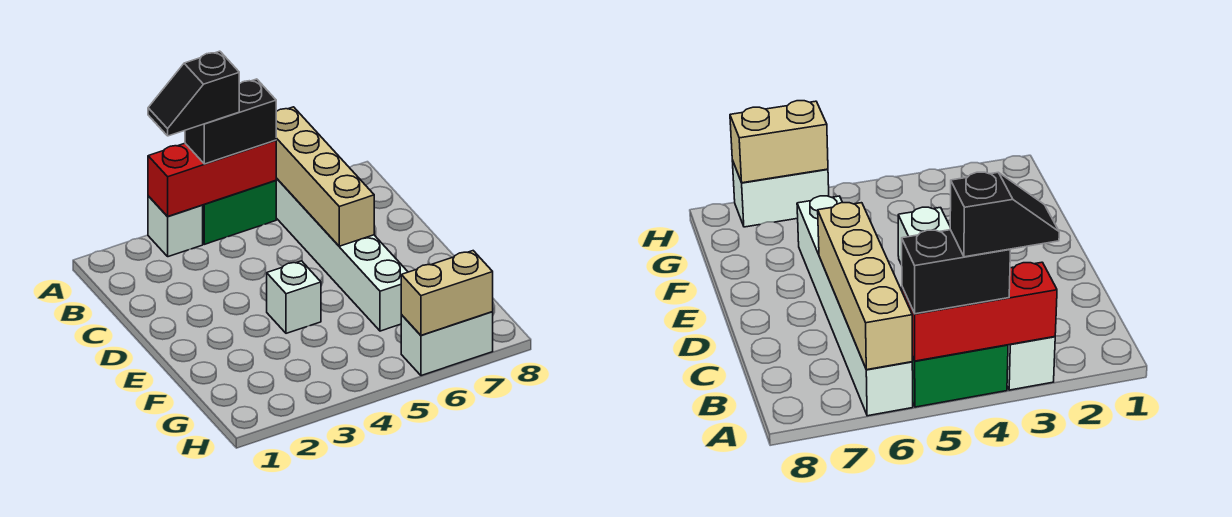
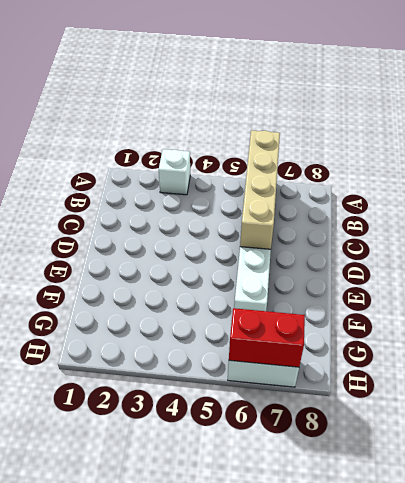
red 1x2 brick [229,308,305,367] -> tan 1x2 brick [401,251,493,335]
none -> green 1x2 brick [203,180,276,244]
none -> white 1x1 brick [267,261,321,333]

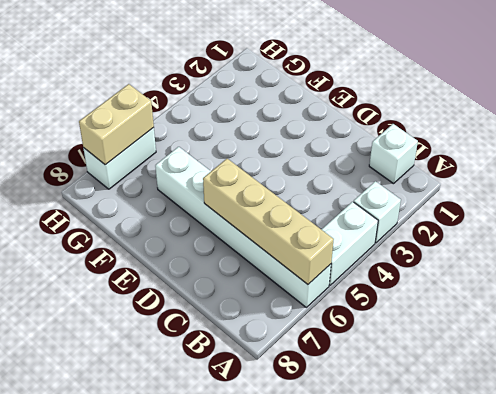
white 1x2 brick [321,202,378,285] -> green 1x2 brick [203,180,276,244]
white 1x1 brick [369,124,418,184] -> white 1x1 brick moved to [267,261,321,333]
none -> red 1x3 brick [148,140,276,217]
none -> black 1x2 brick [185,79,276,164]

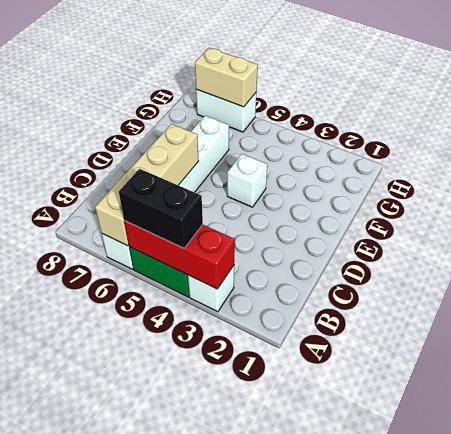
none -> black 1x2 slope [148,51,239,136]

